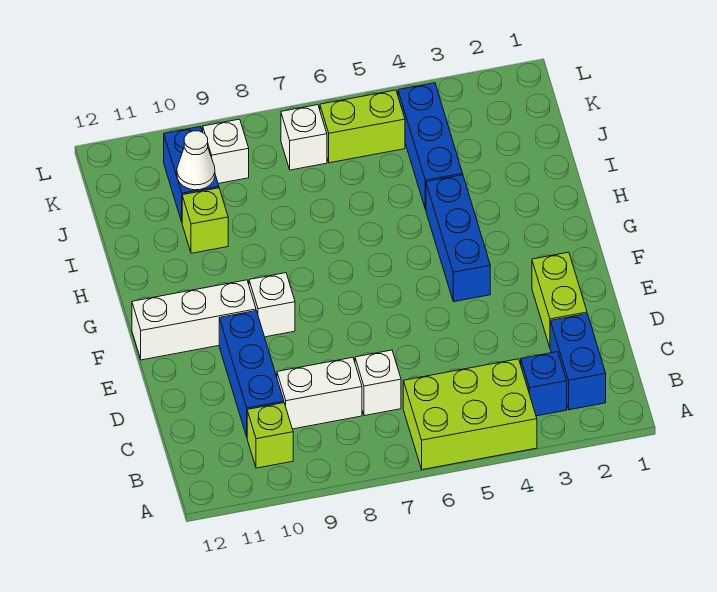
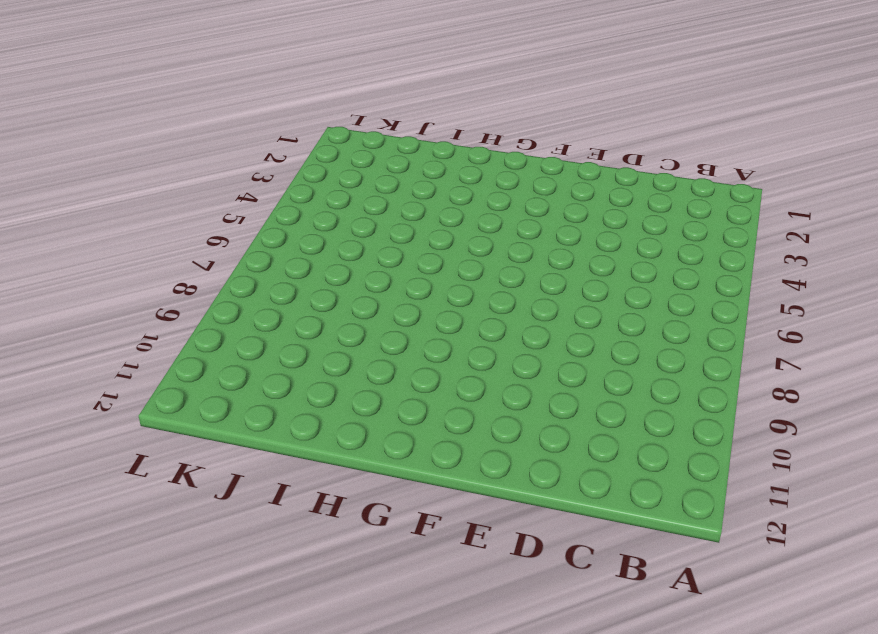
none -> lime 2x3 brick [403,359,537,470]
none -> blue 1x2 brick [550,314,606,410]
none -> blue 1x1 brick [521,352,567,416]

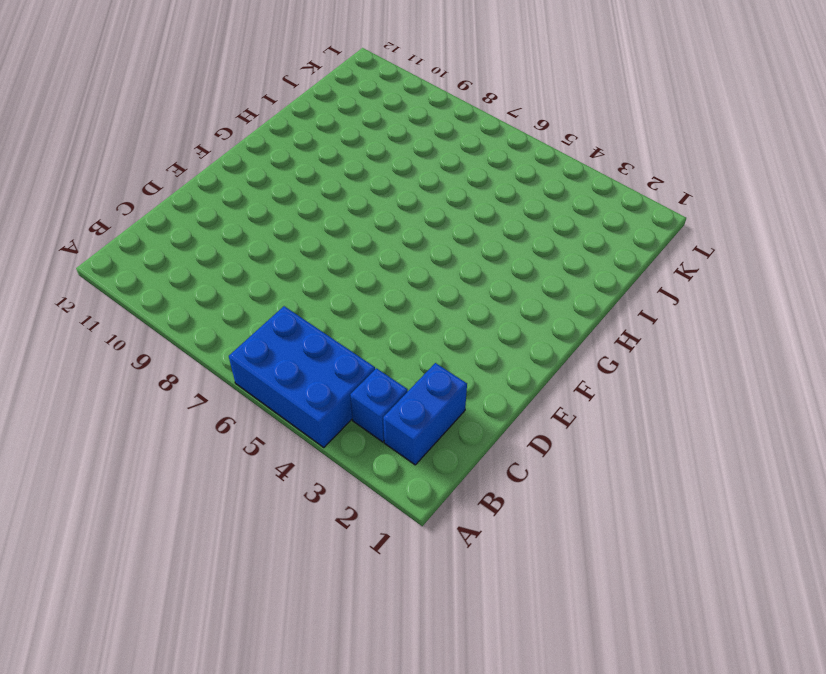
blue 2x3 brick [229,306,375,447] -> lime 2x3 brick [403,359,537,470]
none -> lime 1x1 brick [247,403,293,468]
none -> white 1x1 brick [355,350,401,416]
none -> white 1x2 brick [277,357,362,429]

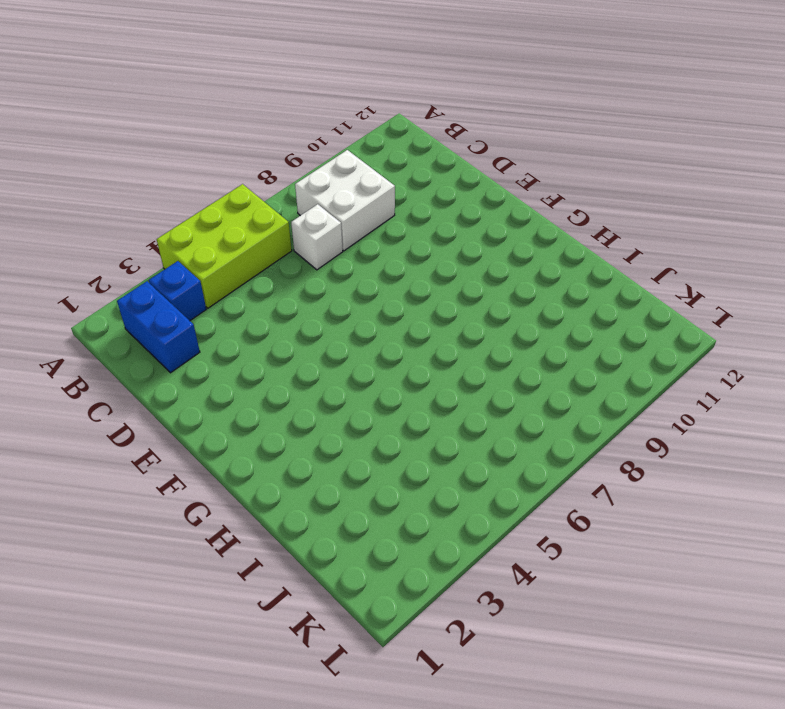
white 2x2 brick [295,150,395,251] -> white 1x2 brick [277,357,362,429]
none -> lime 1x1 brick [247,403,293,468]
none -> blue 1x3 brick [219,311,284,436]
none -> lime 1x2 brick [532,252,587,347]

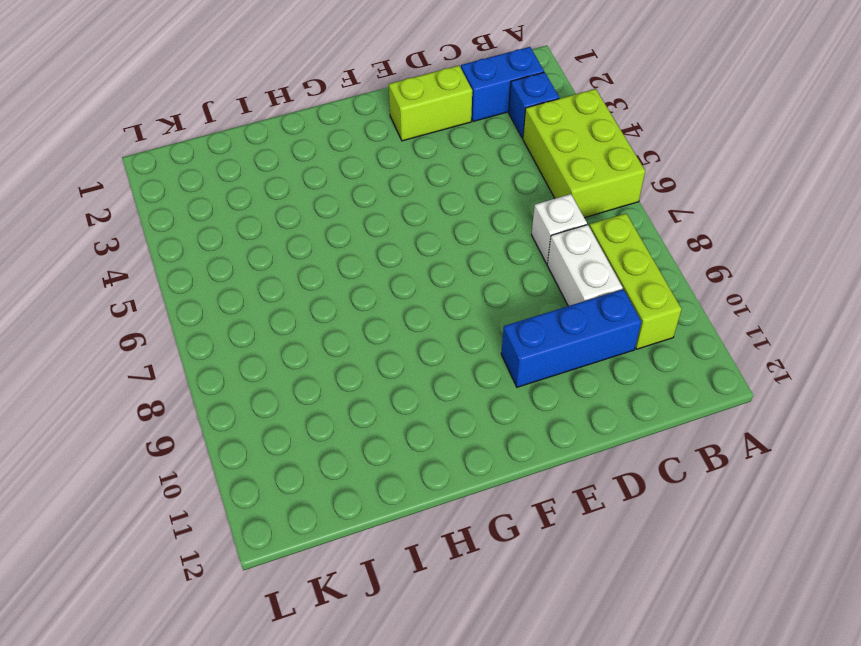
lime 1x3 brick [589,213,682,349] -> lime 1x1 brick [247,403,293,468]
none -> blue 1x3 brick [426,175,490,302]
none -> white 1x1 brick [249,273,295,337]
none -> white 1x3 brick [132,280,256,360]

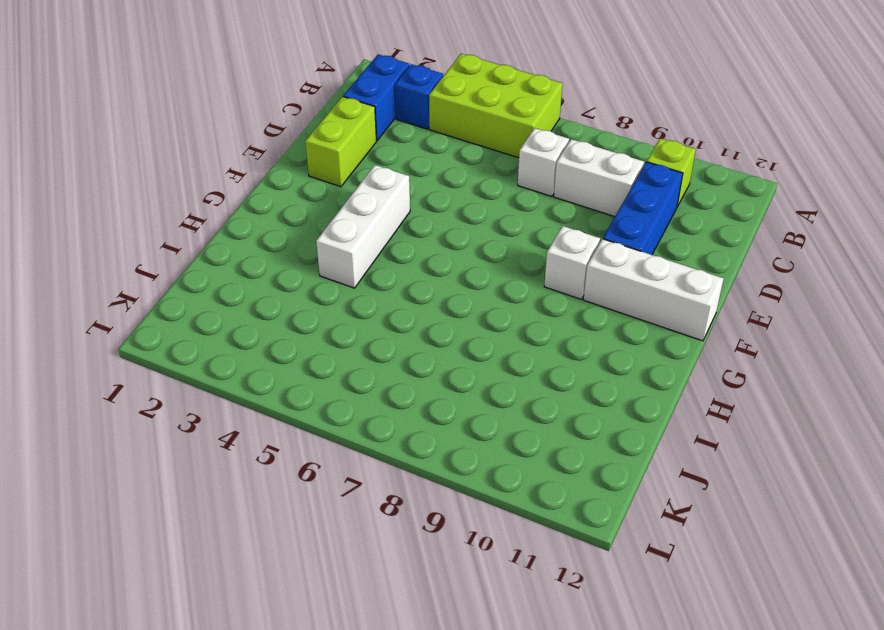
white 1x3 brick [316,165,410,288] -> blue 1x3 brick [426,175,490,302]
none -> blue 1x3 brick [398,83,463,209]
none -> lime 1x1 brick [182,188,228,253]
none -> blue 1x2 brick [164,127,219,222]

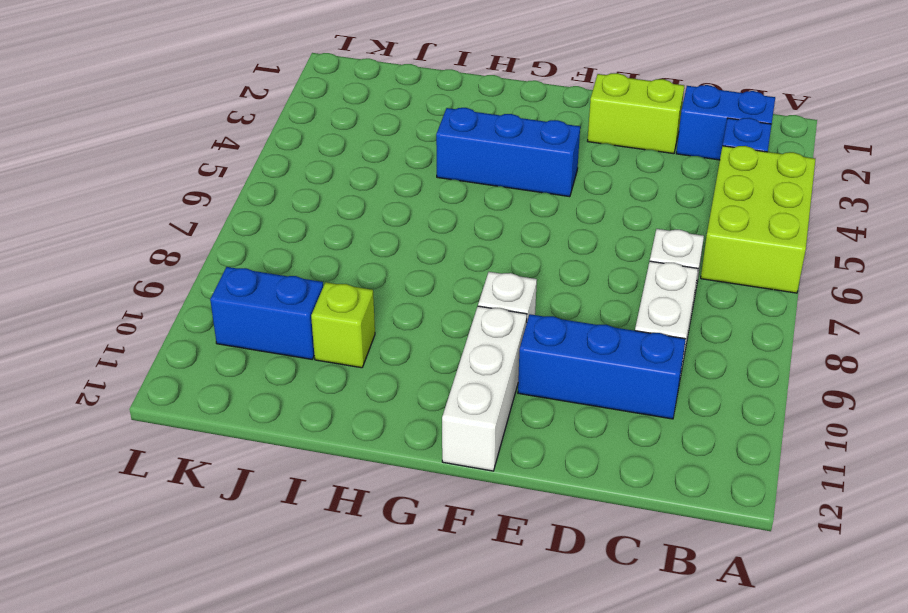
none -> lime 1x1 brick [247,403,293,468]
none -> blue 1x3 brick [398,83,463,209]
none -> lime 1x2 brick [320,90,405,163]

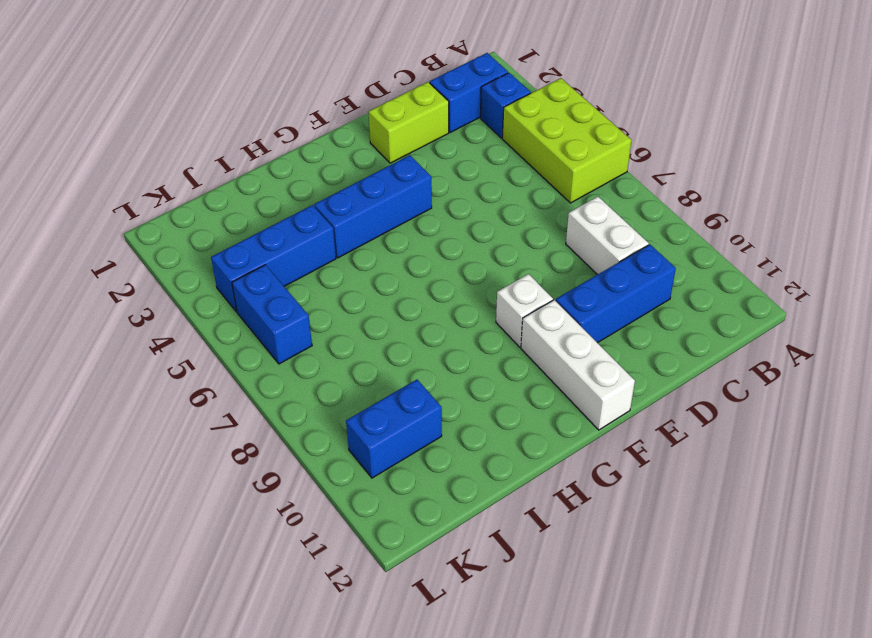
blue 1x2 brick [232,265,312,364] -> lime 1x2 brick [320,90,405,163]
none -> lime 1x1 brick [247,403,293,468]
none -> white 1x1 brick [355,350,401,416]
none -> lime 1x1 brick [182,188,228,253]

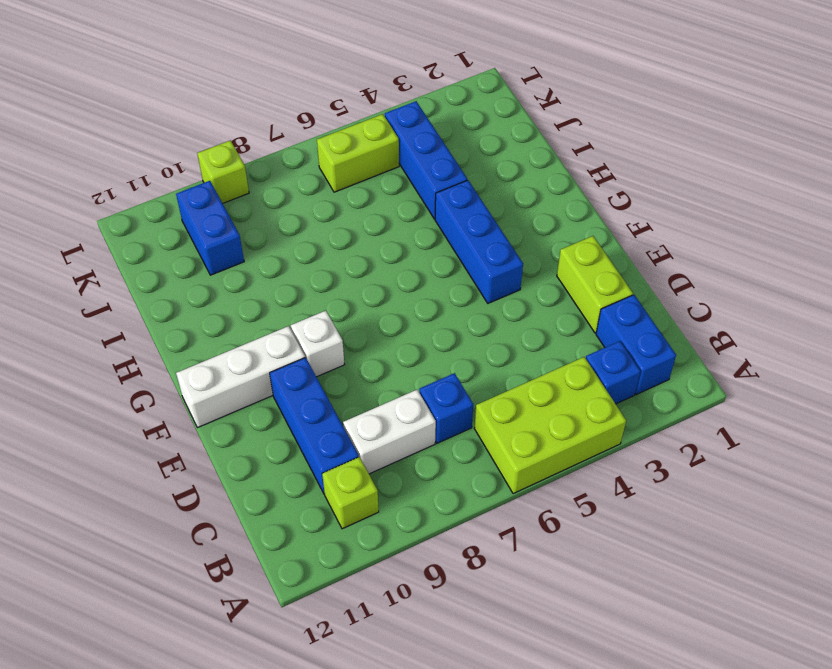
blue 1x1 brick [419,373,473,443] -> white 1x1 brick [355,350,401,416]
lime 1x1 brick [197,140,249,203] -> lime 1x1 brick moved to [182,188,228,253]
none -> white 1x1 brick [281,105,327,170]
none -> white 1x1 brick [203,119,249,184]
none -> white 1x1 cone [177,131,215,190]

